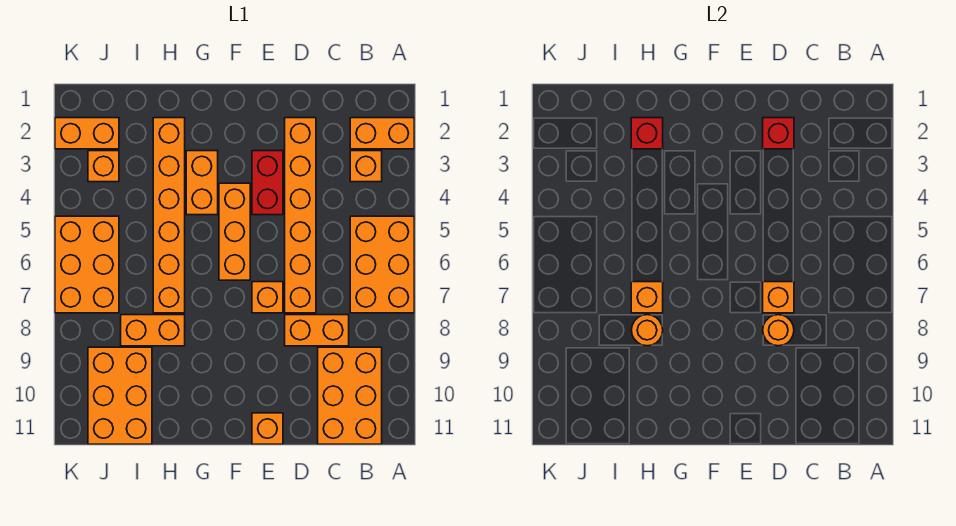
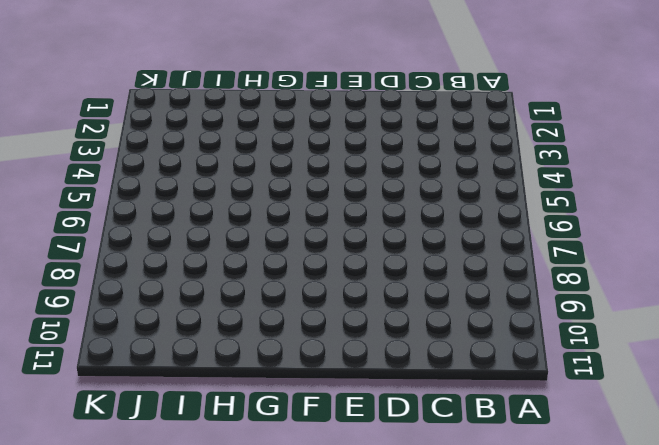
none -> orange 1x2 brick [350,118,414,149]
none -> orange 2x3 brick [350,216,414,313]
none -> orange 1x1 brick [350,151,382,182]

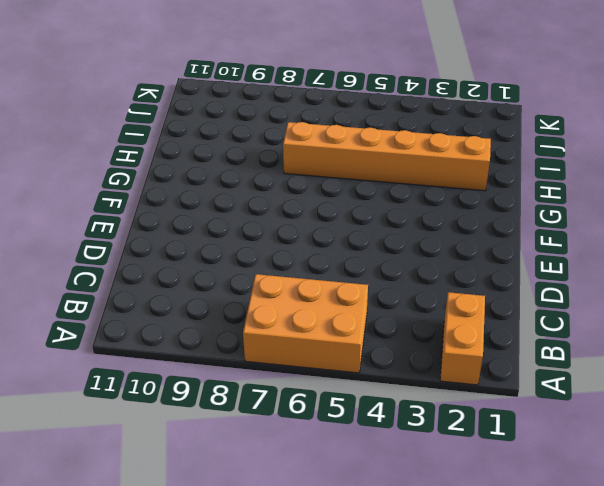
none -> orange 1x1 brick [350,151,382,182]
none -> orange 2x3 brick [318,347,382,444]
none -> orange 1x2 brick [285,315,349,346]

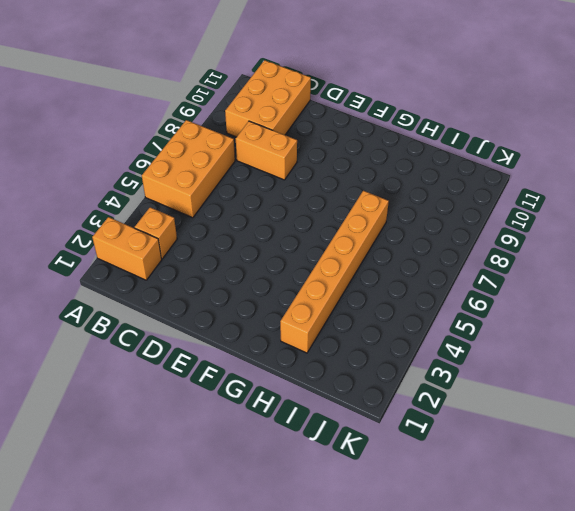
none -> orange 1x6 brick [285,118,316,313]
none -> red 1x2 brick [252,151,283,215]
none -> orange 1x1 brick [252,282,283,313]

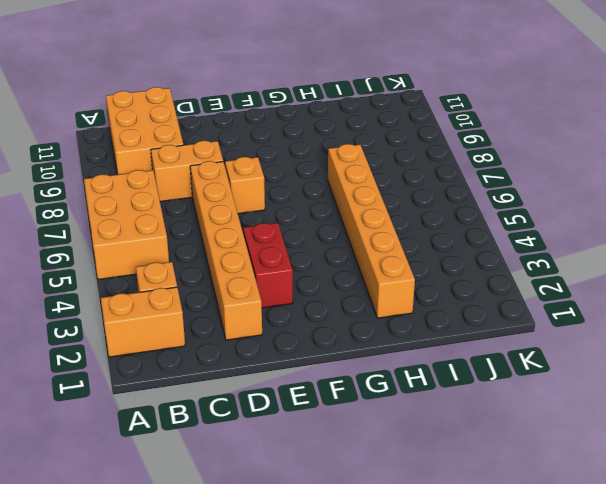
none -> orange 1x1 brick [252,413,283,444]
none -> orange 1x3 brick [219,183,250,280]
none -> orange 1x2 brick [186,151,218,215]

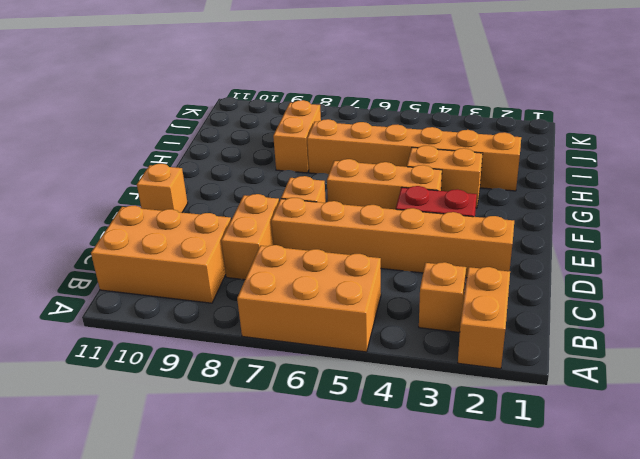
none -> orange 2x3 brick [88,347,152,444]
none -> orange 1x2 brick [55,118,119,149]
none -> orange 1x1 brick [88,151,119,182]

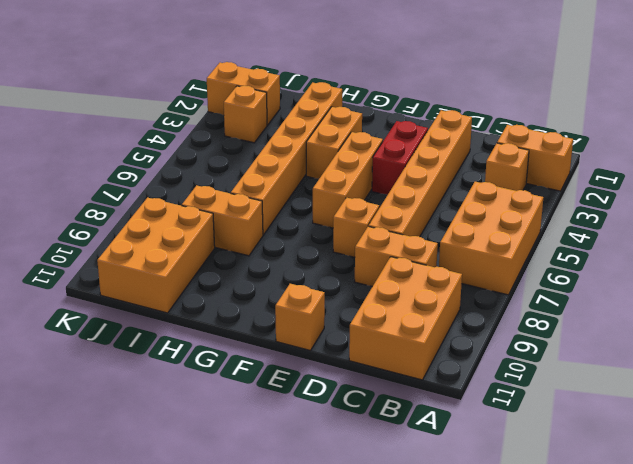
none -> orange 2x3 brick [55,216,119,313]
none -> red 1x1 brick [763,118,794,149]
none -> orange 1x1 brick [763,282,794,313]

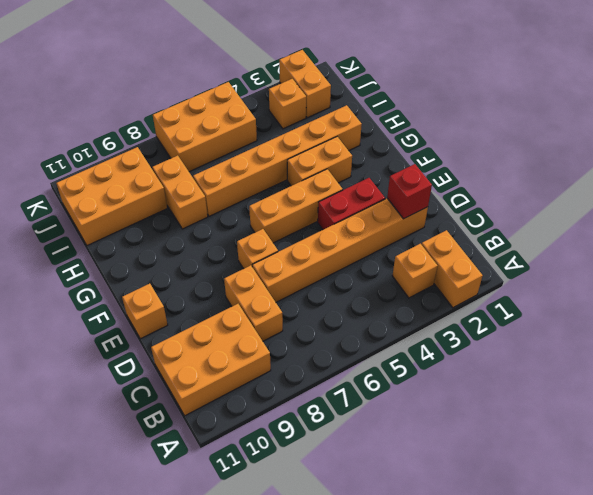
none -> orange 2x3 brick [350,216,414,313]
none -> orange 1x1 brick [763,282,794,313]
none -> orange 1x1 round brick [763,315,794,346]

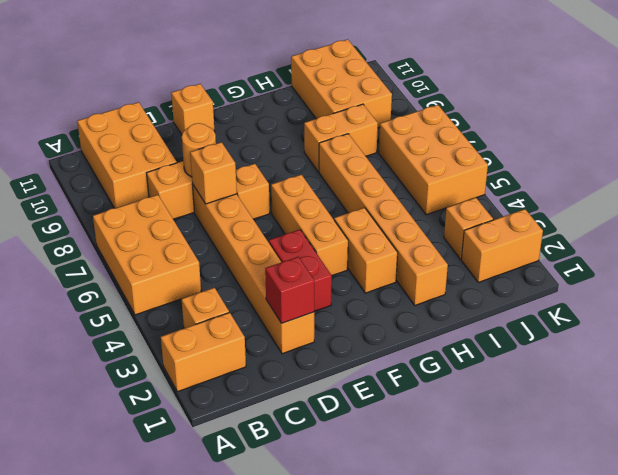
none -> red 1x1 brick [631,118,663,149]
none -> orange 1x1 brick [631,282,663,313]
none -> orange 1x1 round brick [632,315,663,346]

